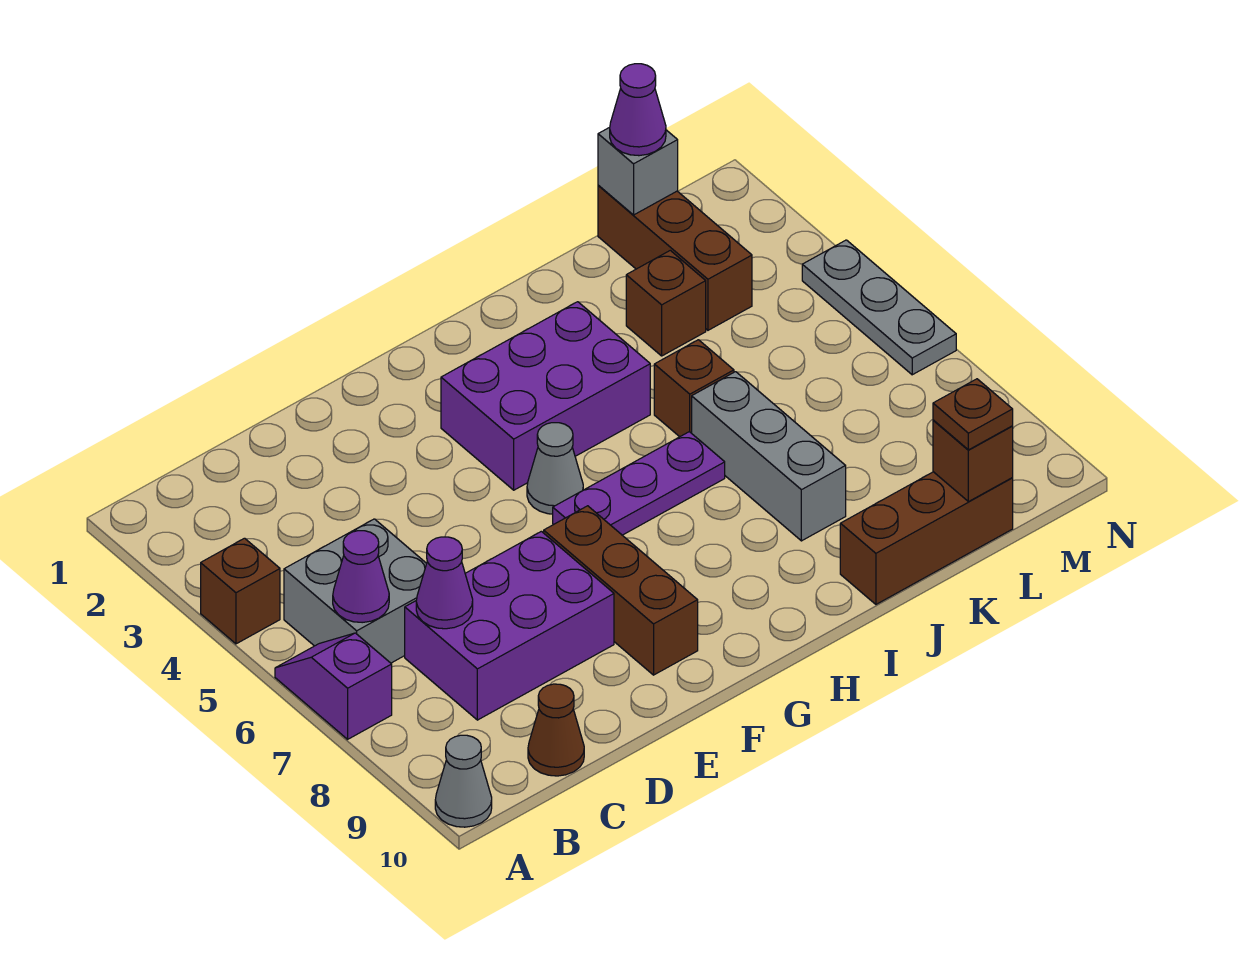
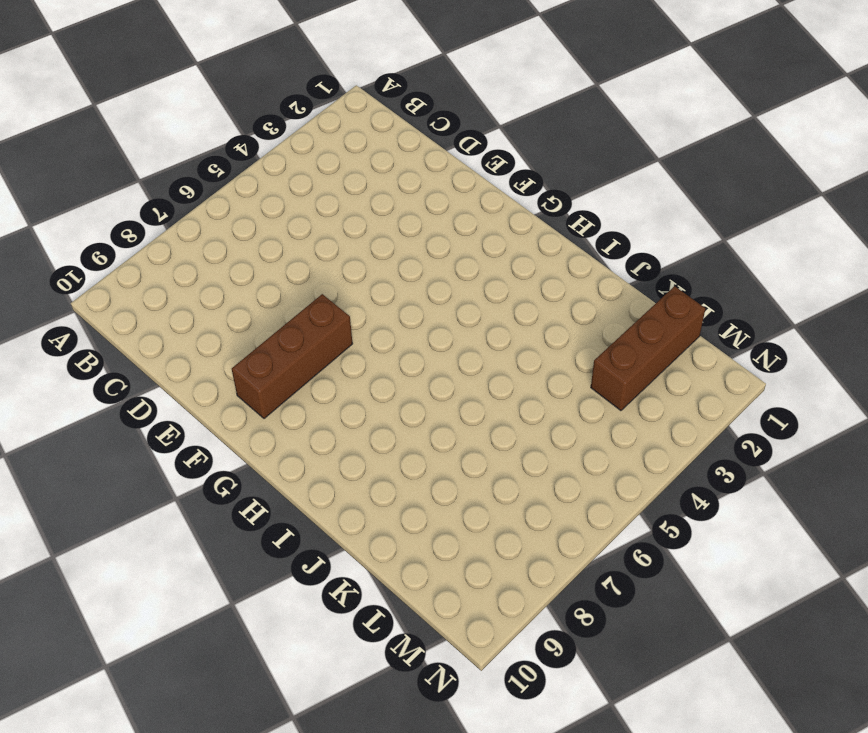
none -> brown 1x1 brick [201,538,280,644]
none -> purple 1x2 slope [275,633,392,739]
none -> grey 1x1 cone [435,735,492,827]

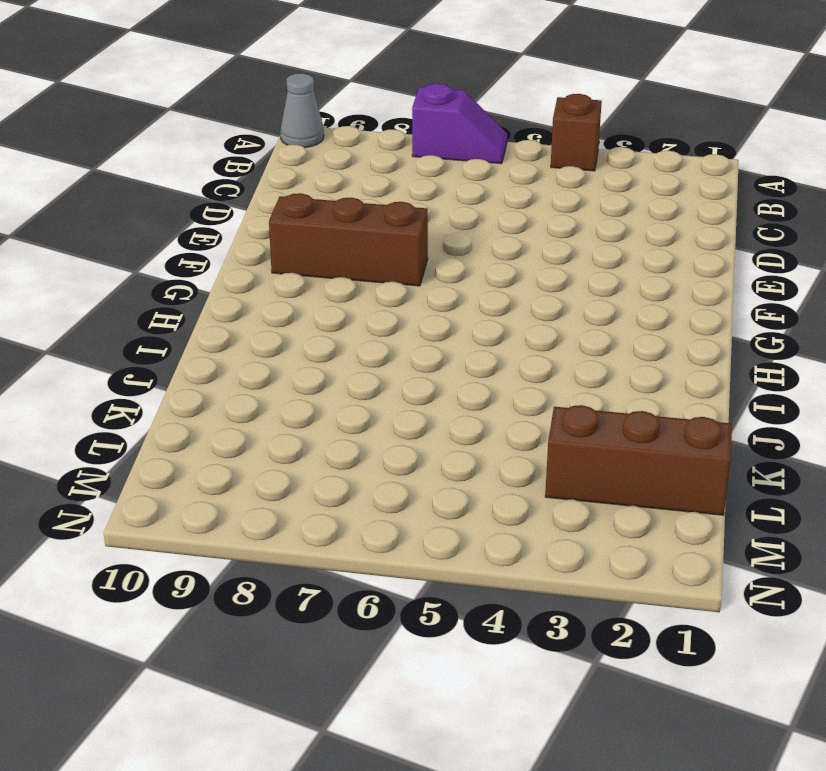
none -> grey 2x2 brick [284,519,427,663]
none -> purple 2x3 brick [405,531,614,720]
none -> brown 1x1 cone [528,684,584,776]

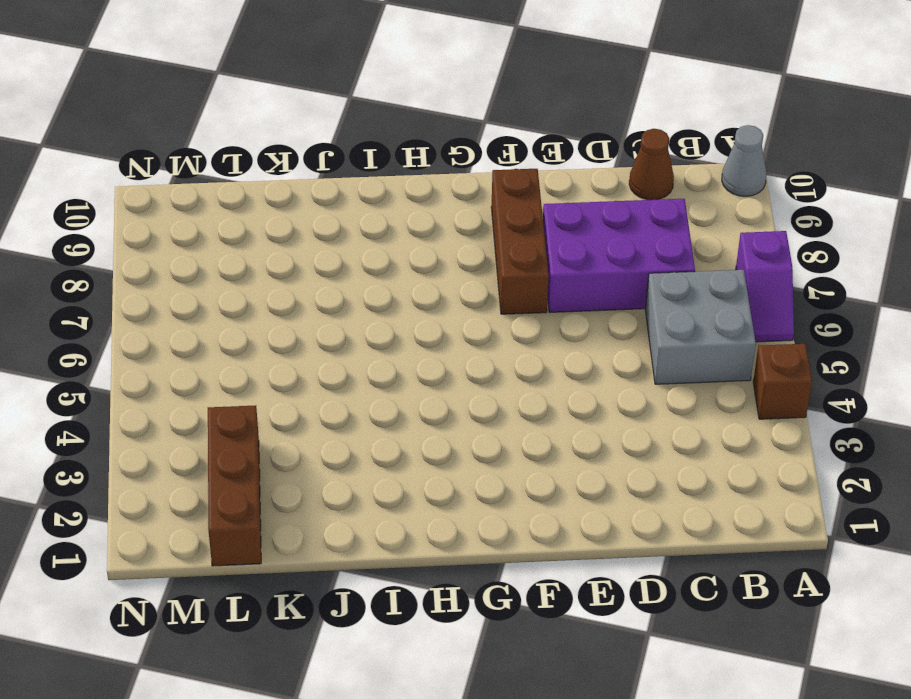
none -> purple 2x3 brick [441,302,650,490]
none -> grey 1x1 cone [527,423,583,514]
none -> purple 1x3 plate [553,432,725,535]

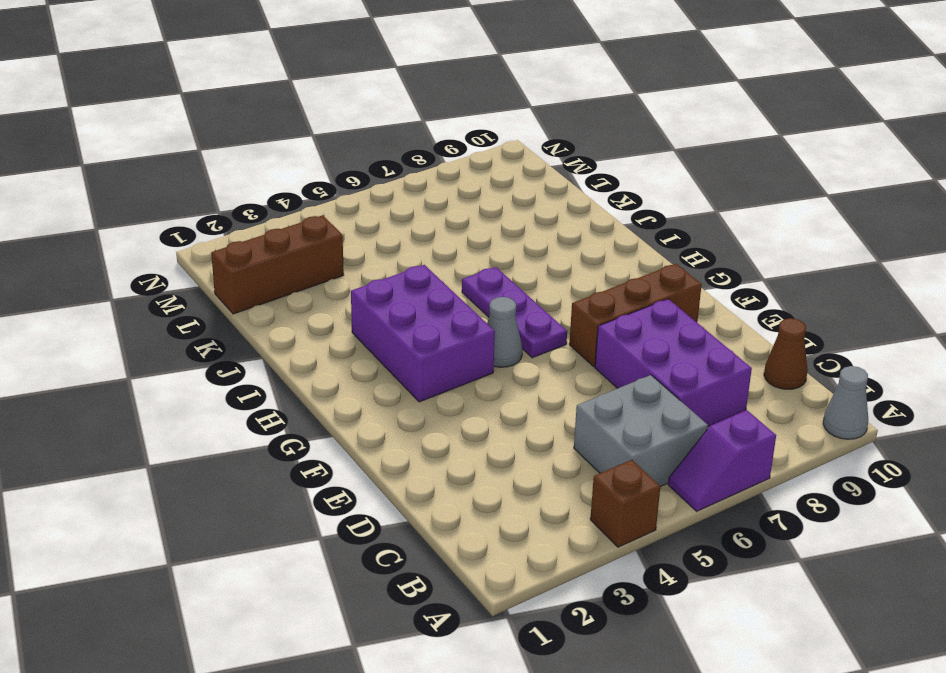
none -> brown 1x1 brick [654,340,734,437]
none -> grey 1x3 brick [692,372,846,541]
none -> brown 1x3 brick [840,472,1013,604]

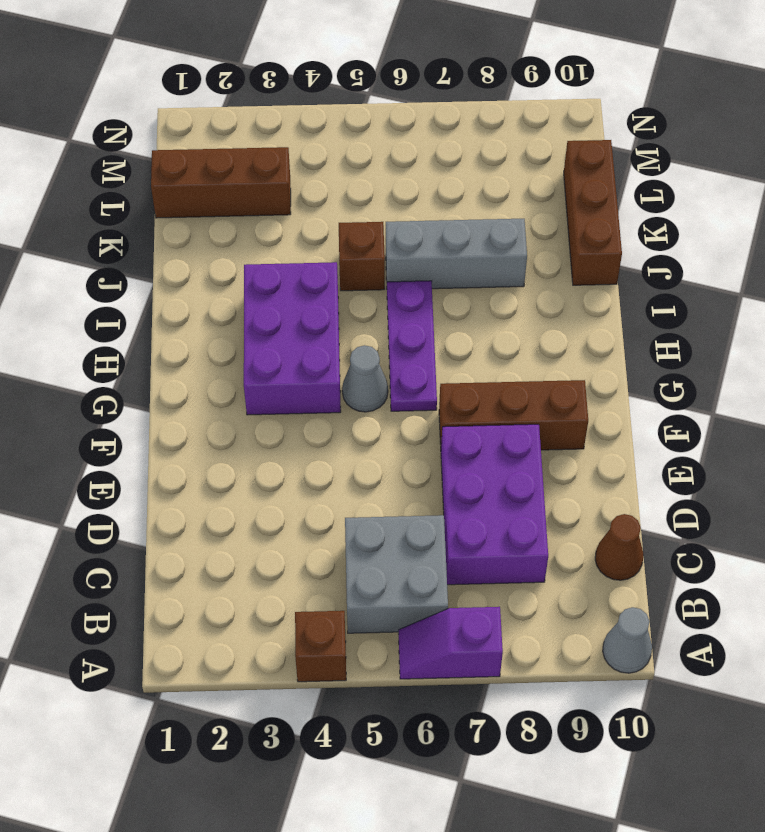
none -> brown 1x1 brick [626,250,706,356]
none -> grey 1x3 plate [802,240,956,375]
none -> purple 1x1 cone [333,531,389,623]

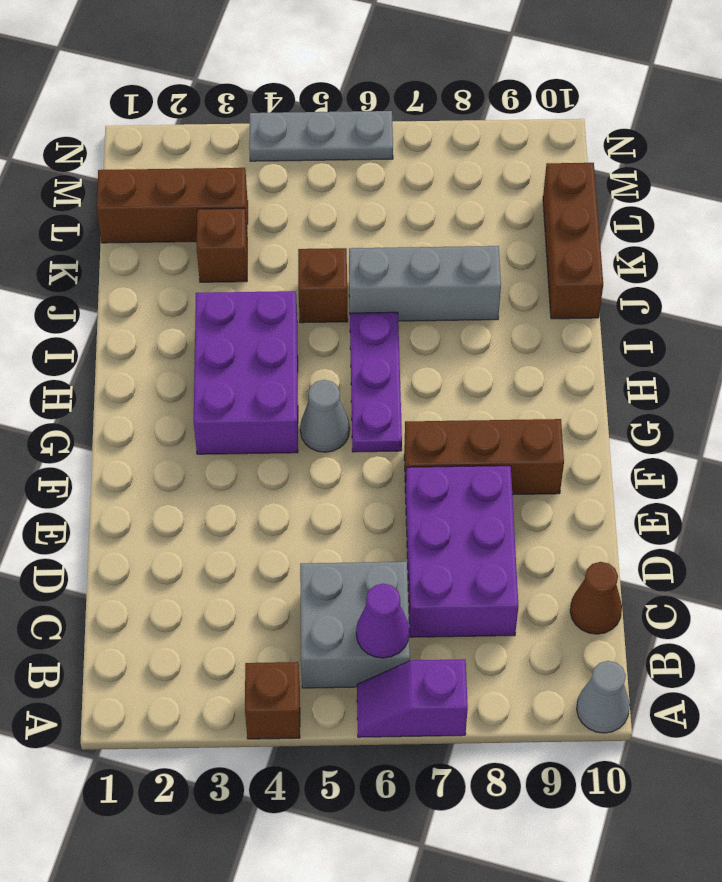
none -> purple 1x1 cone [416,537,473,629]
none -> grey 1x1 brick [598,127,678,215]
none -> brown 1x1 brick [933,420,1013,502]

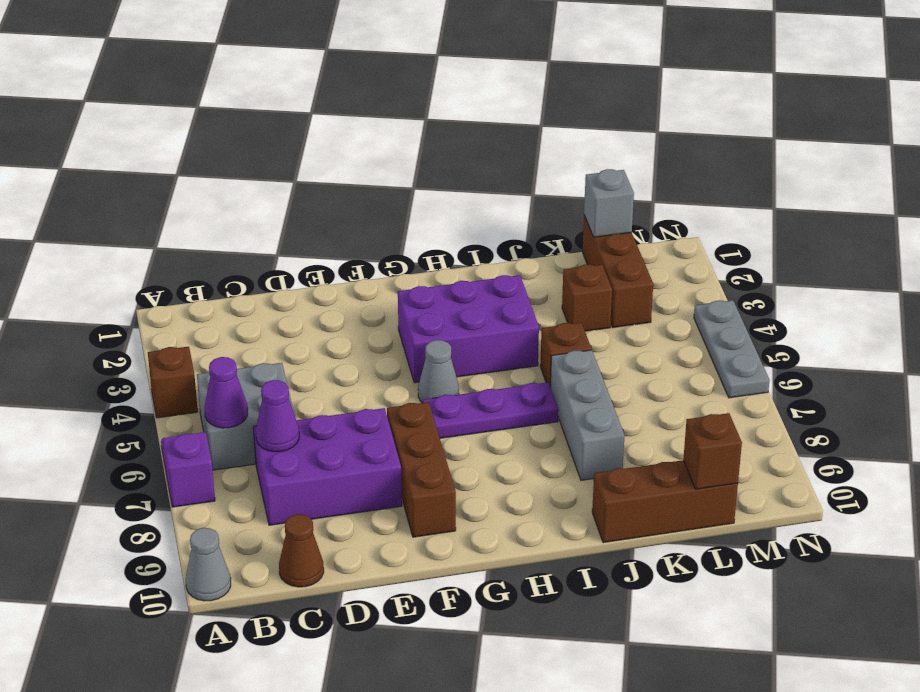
none -> purple 1x1 cone [610,64,666,156]
none -> brown 1x1 plate [933,379,1013,450]

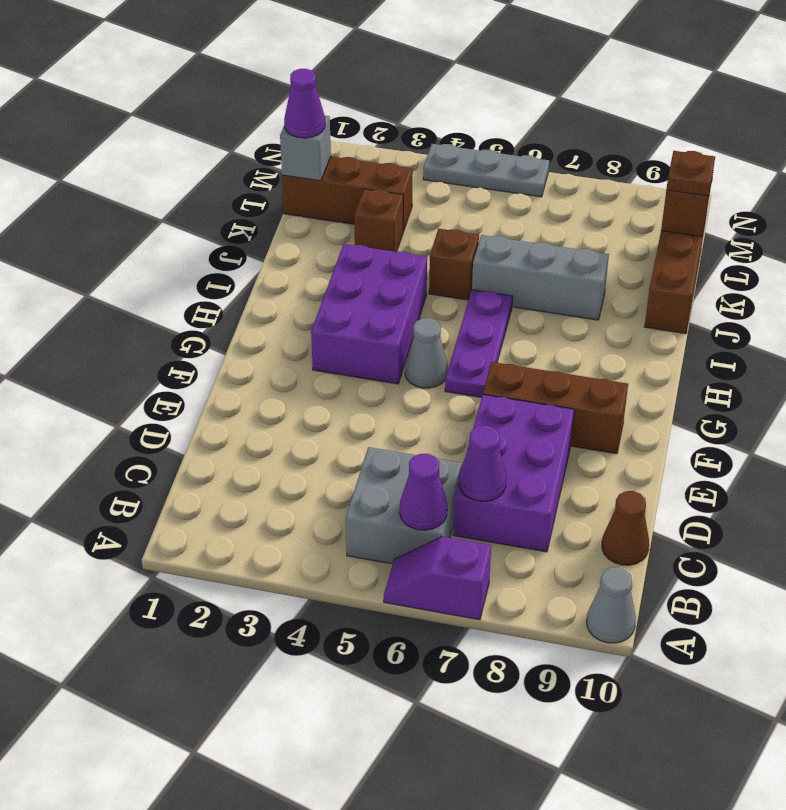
none -> brown 1x1 brick [201,538,280,644]

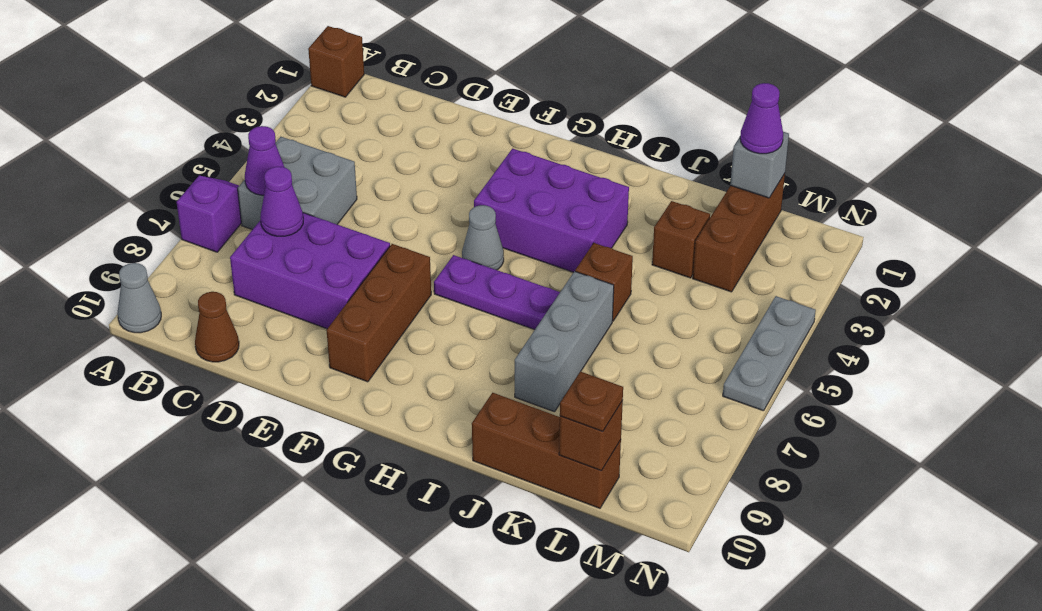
brown 1x1 brick [308,26,364,97] -> brown 1x1 brick moved to [201,538,280,644]

